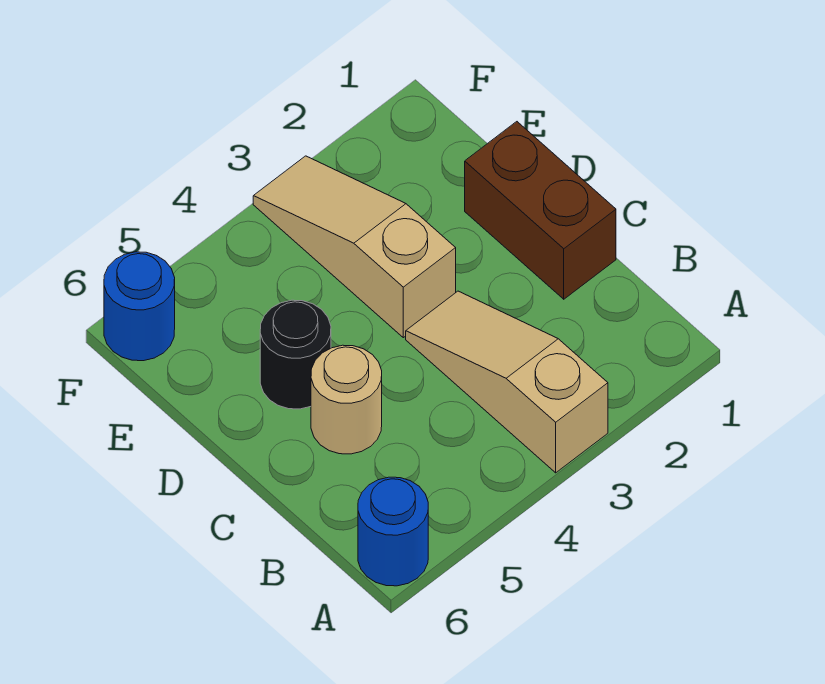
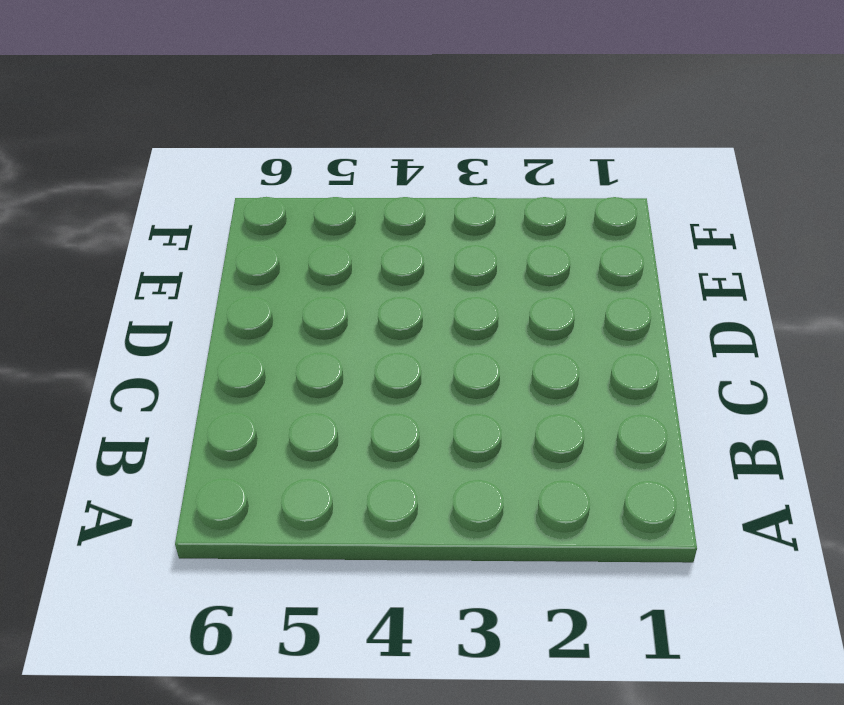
none -> tan 1x3 slope [406,291,608,473]
none -> blue 1x1 round brick [358,477,428,586]

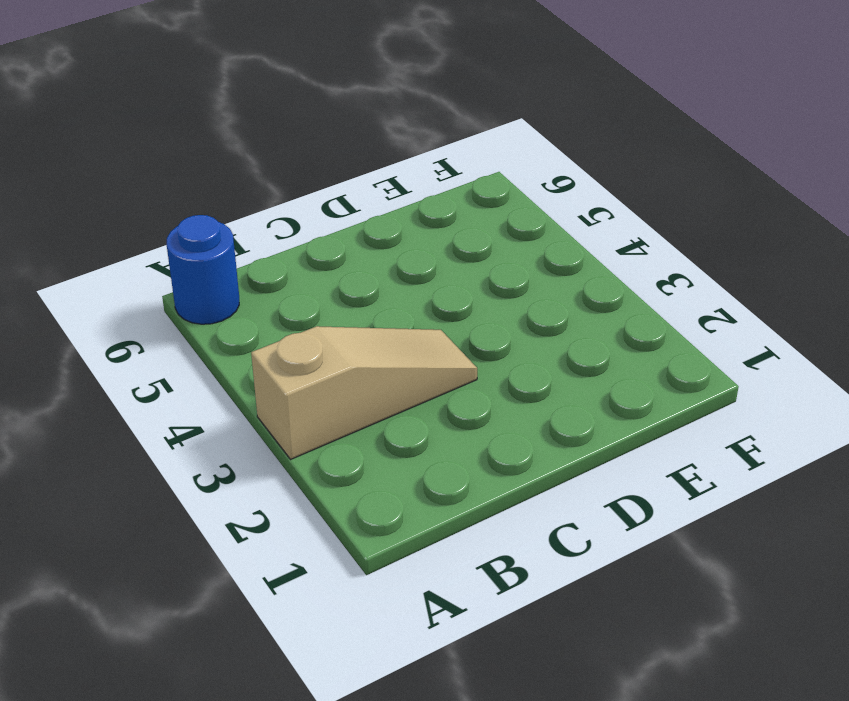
none -> brown 1x2 brick [465,122,616,299]
none -> tan 1x1 round brick [311,345,382,454]

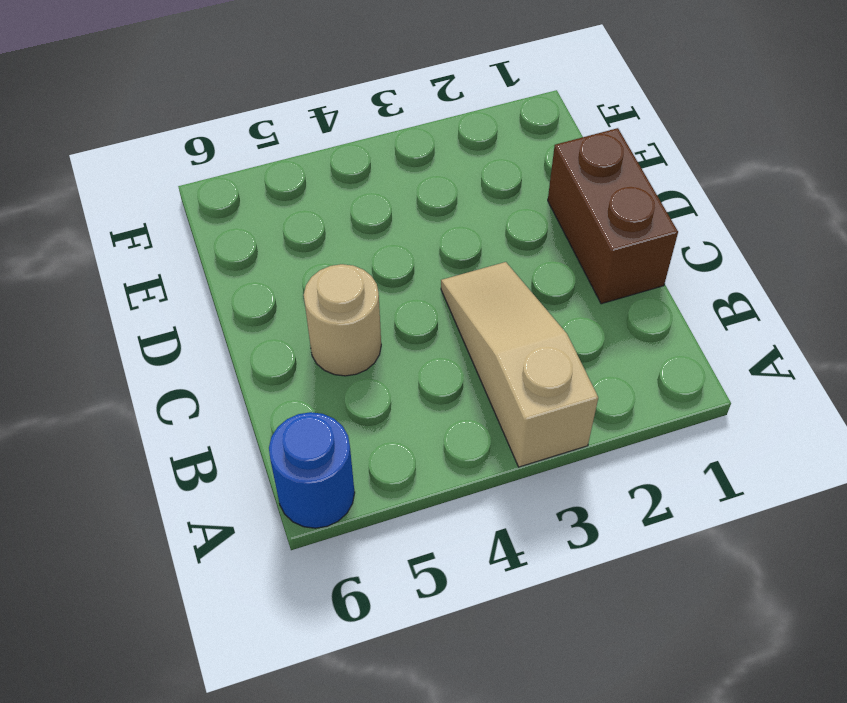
none -> tan 1x3 slope [253,156,456,338]
none -> black 1x1 round brick [260,300,331,409]

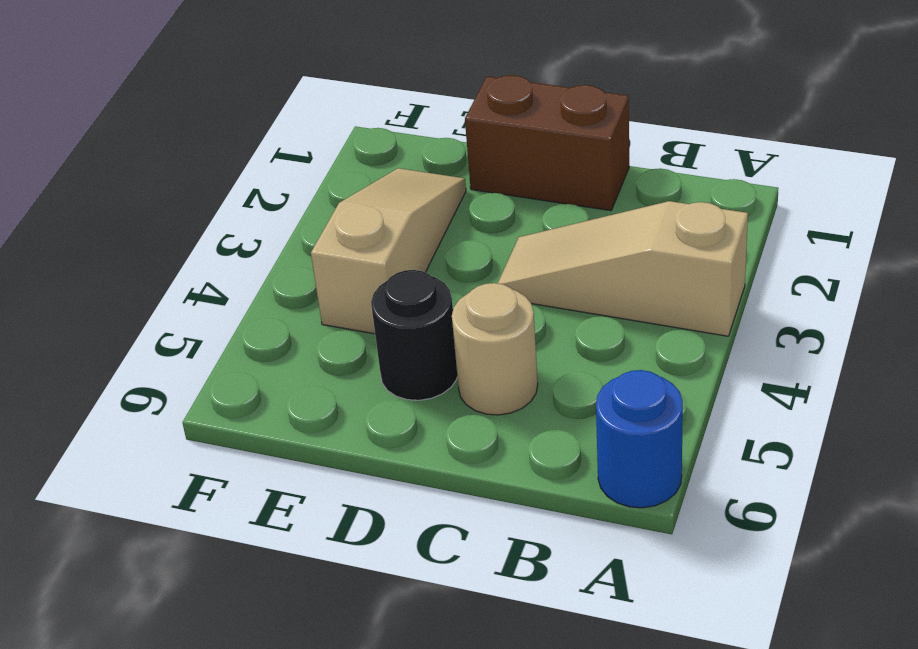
tan 1x3 slope [311,168,466,334] -> tan 1x3 slope turned to [253,156,456,338]
none -> blue 1x1 round brick [104,252,175,361]

